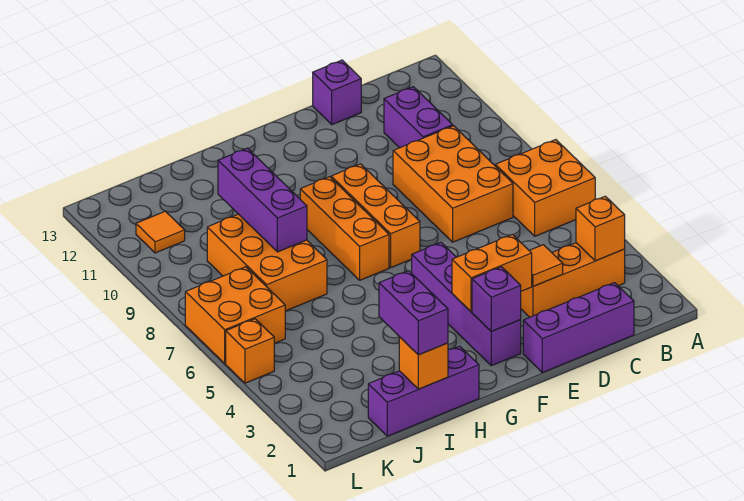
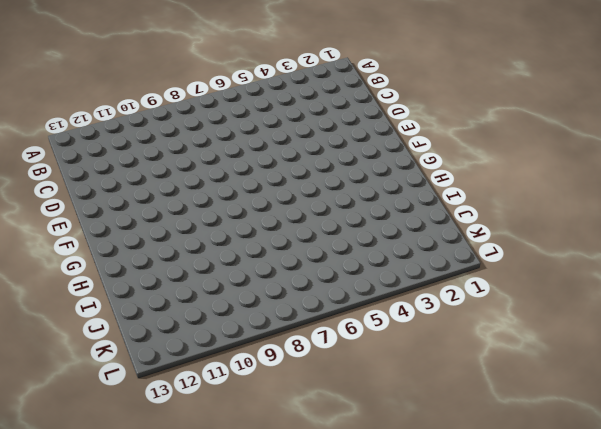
none -> orange 2x2 brick [495,140,595,236]
none -> orange 1x3 brick [521,243,625,317]
none -> purple 1x3 brick [523,283,634,373]

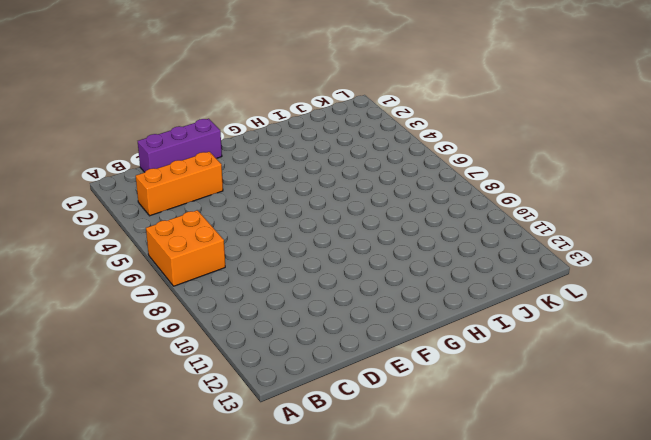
none -> orange 2x3 brick [393,126,513,242]
none -> purple 1x2 brick [384,87,453,148]
none -> purple 1x1 brick [313,60,361,125]

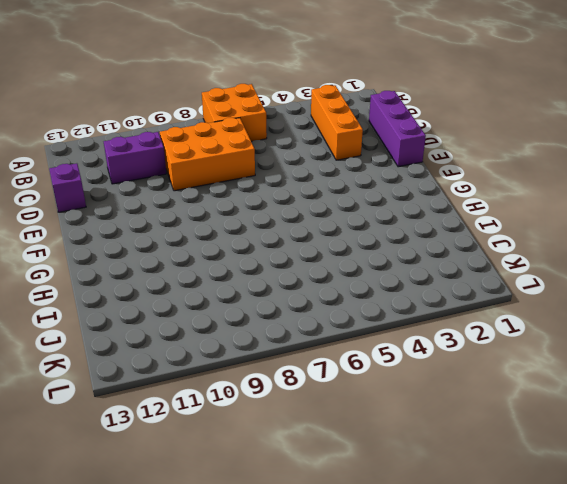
none -> purple 1x4 brick [412,243,521,366]
none -> orange 1x3 brick [331,164,420,267]
none -> orange 1x3 brick [300,177,389,280]

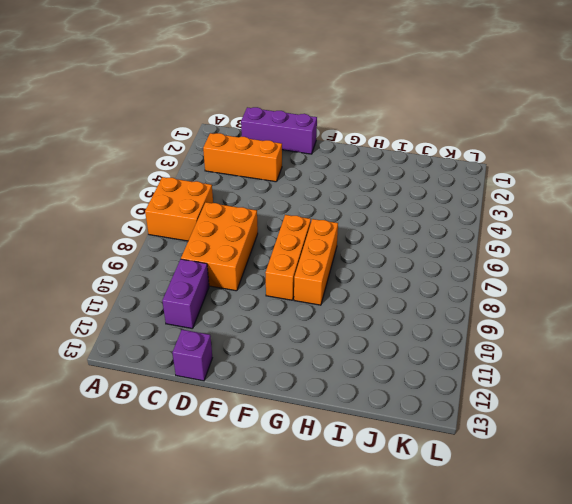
none -> purple 1x4 brick [412,243,521,366]
none -> purple 1x3 brick [368,346,479,436]
none -> orange 2x3 brick [207,214,327,311]

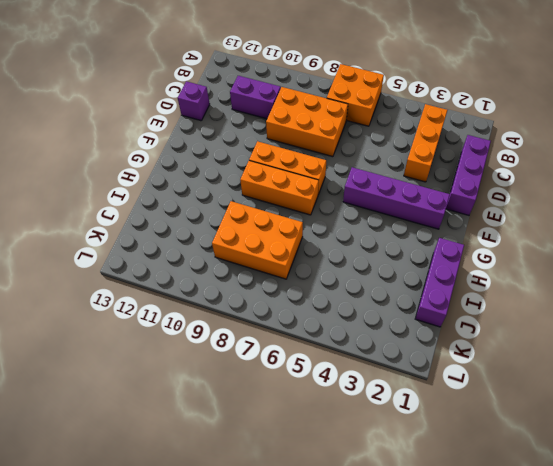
none -> orange 2x2 brick [185,267,285,364]
none -> orange 1x1 tile [136,211,185,253]
none -> orange 1x1 brick [226,319,274,383]

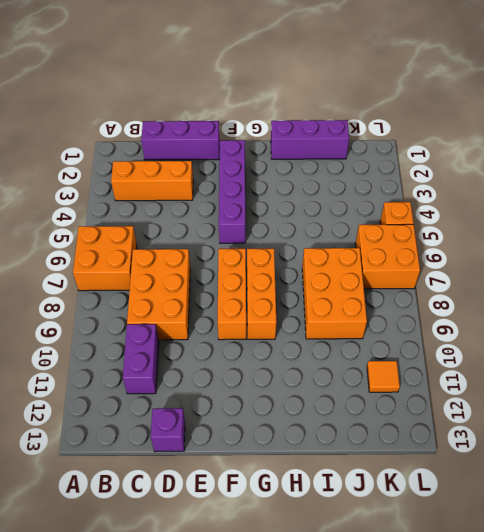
none -> orange 1x1 brick [576,196,625,261]
none -> orange 1x1 tile [529,245,563,286]
none -> orange 1x2 brick [452,234,532,312]

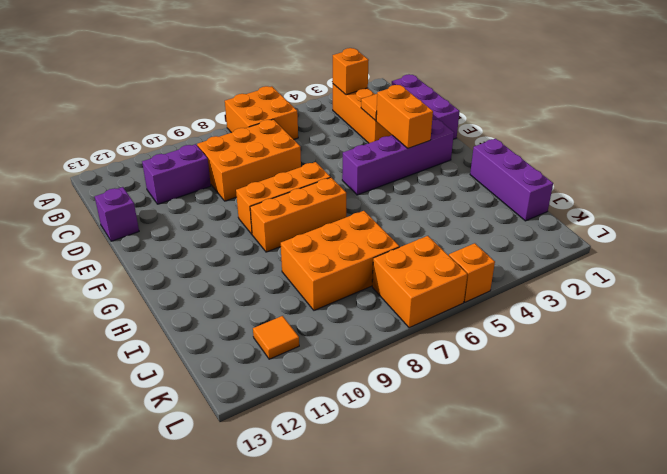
none -> purple 1x1 brick [472,267,521,331]
none -> orange 1x1 brick [399,337,448,389]
none -> purple 1x3 brick [218,148,307,252]

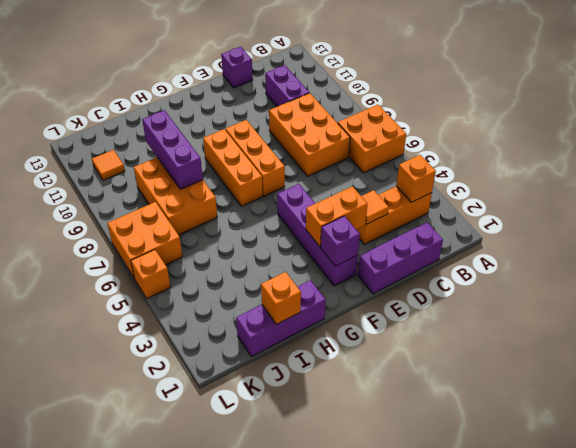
none -> purple 1x2 brick [379,271,448,355]

